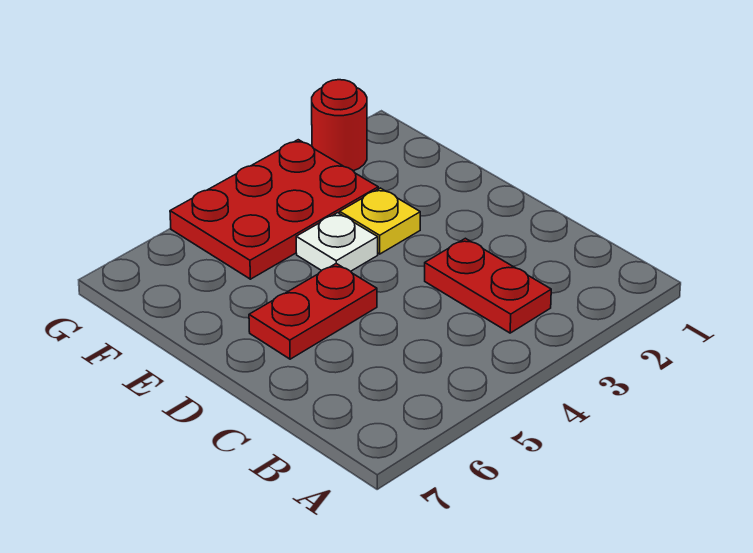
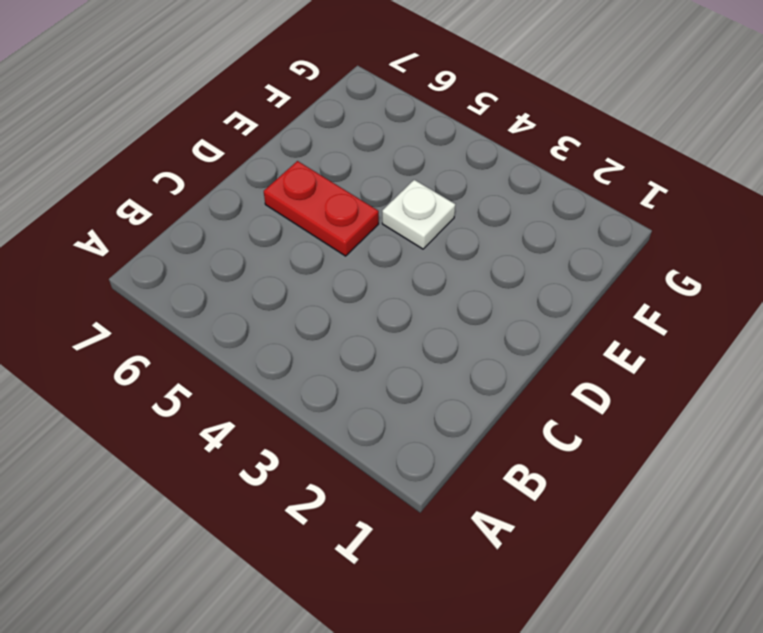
none -> red 1x2 plate [425,238,551,333]
none -> yellow 1x1 plate [340,188,420,254]

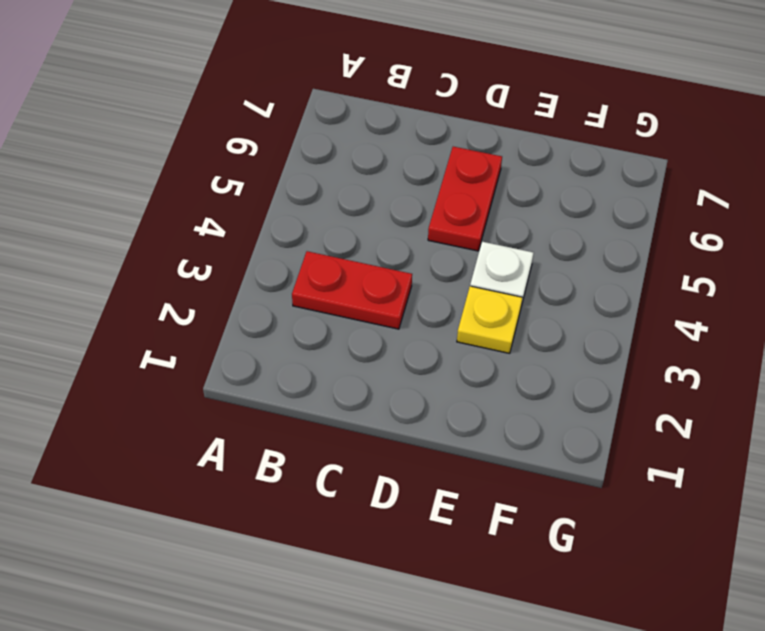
none -> red 2x3 plate [170,140,378,279]
none -> red 1x1 round brick [312,80,367,171]

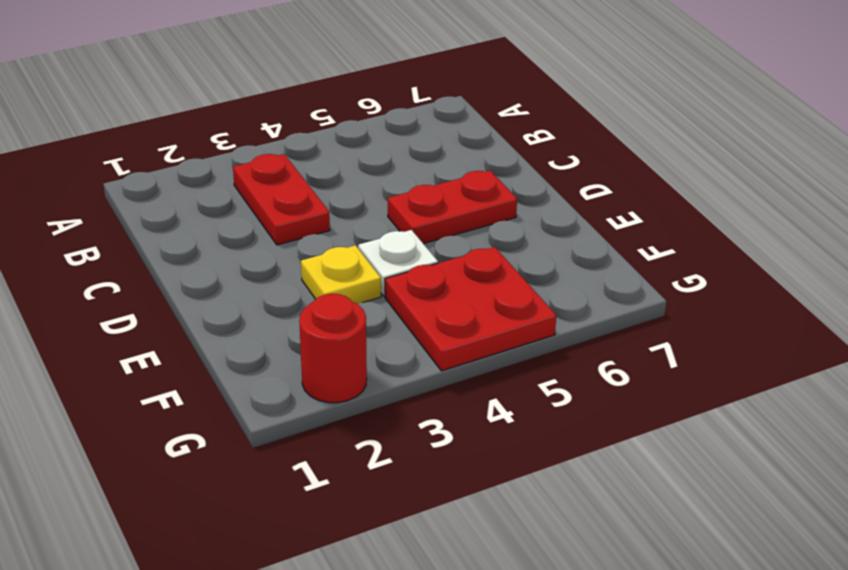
red 2x2 plate [385,247,556,371] -> red 2x3 plate [170,140,378,279]

